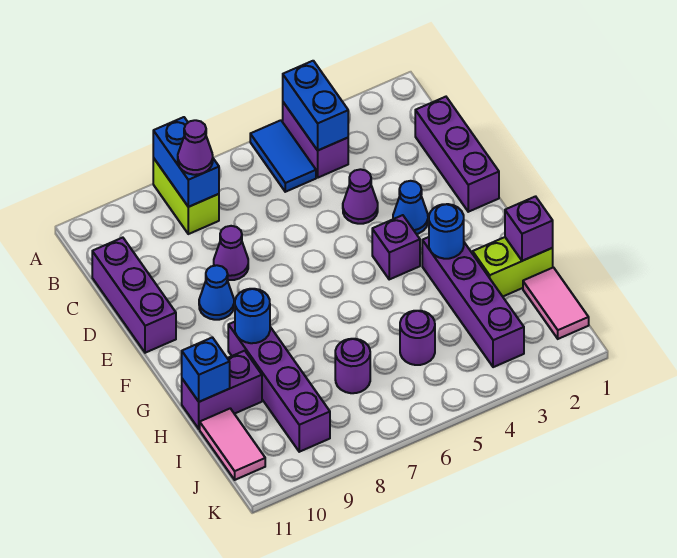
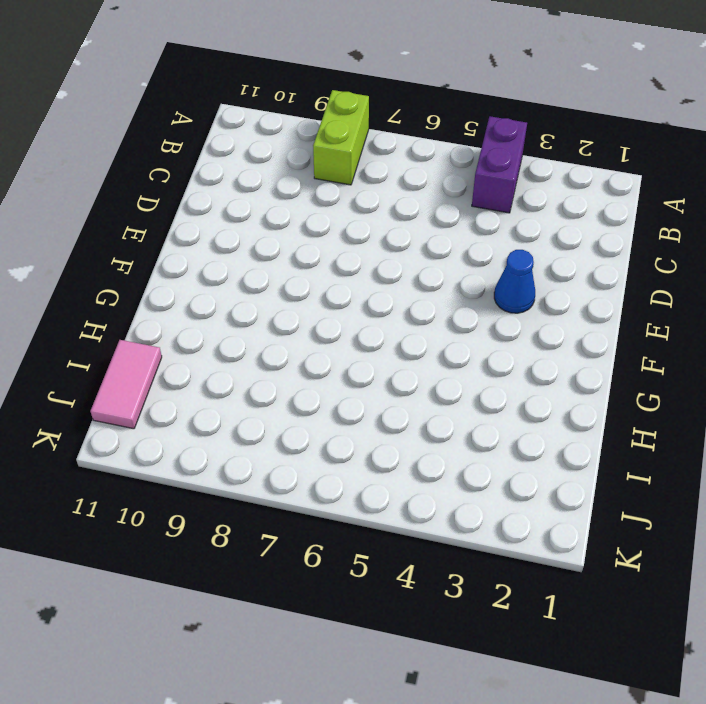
none -> blue 1x2 tile [250,120,316,192]
none -> purple 1x3 brick [415,97,499,212]
none -> purple 1x3 brick [92,238,176,353]

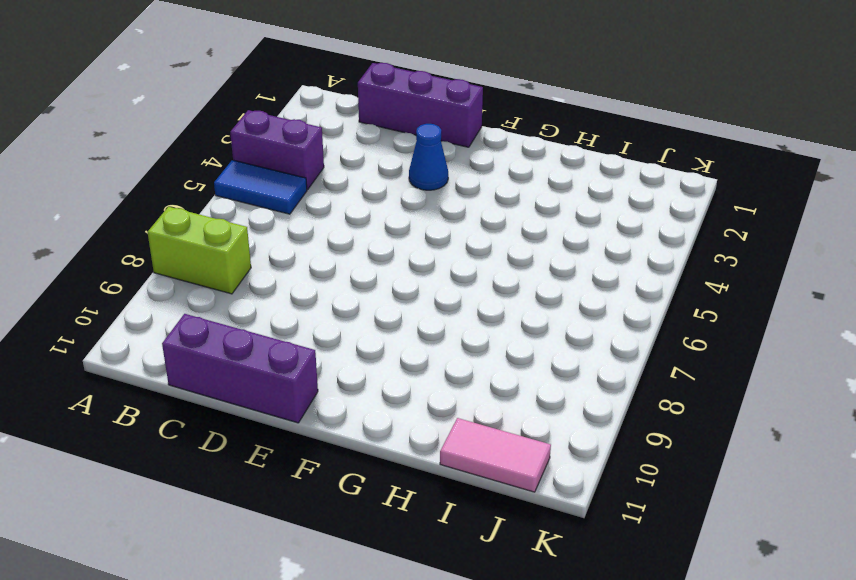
none -> purple 1x1 cone [343,169,378,224]
none -> purple 1x1 cone [214,226,248,280]
none -> blue 1x1 cone [199,265,234,320]

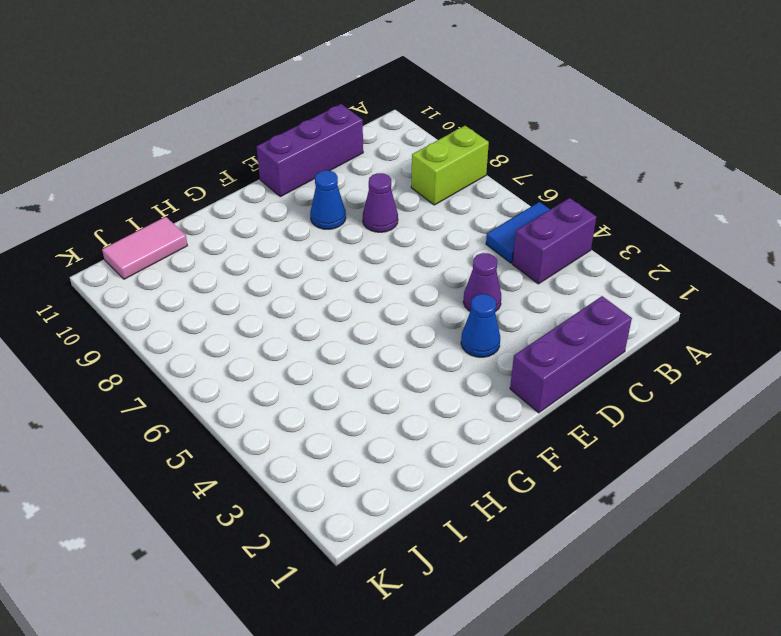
none -> purple 1x1 brick [372,215,420,279]
none -> purple 1x4 brick [422,237,524,367]
none -> purple 1x4 brick [228,322,330,452]

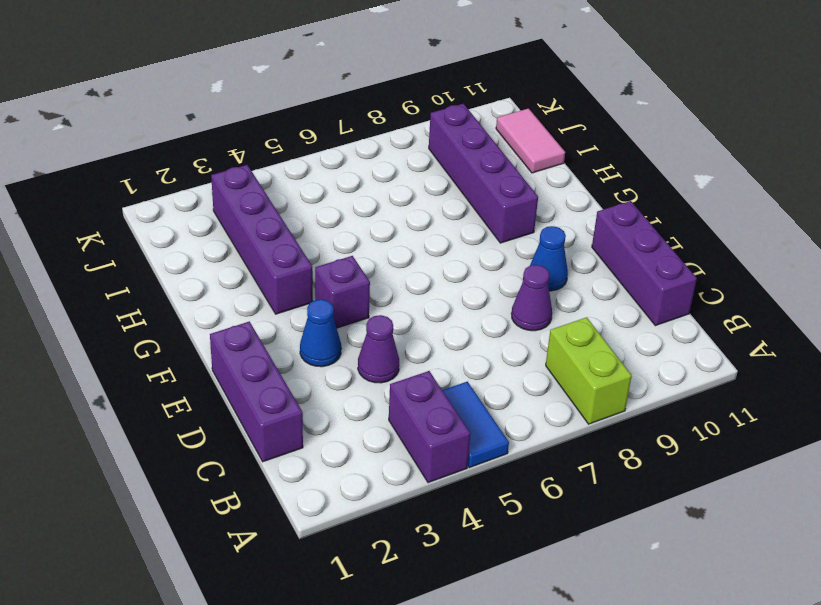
none -> lime 1x2 brick [473,237,553,296]
none -> purple 1x2 brick [182,351,262,429]
none -> pink 1x2 tile [523,267,589,339]

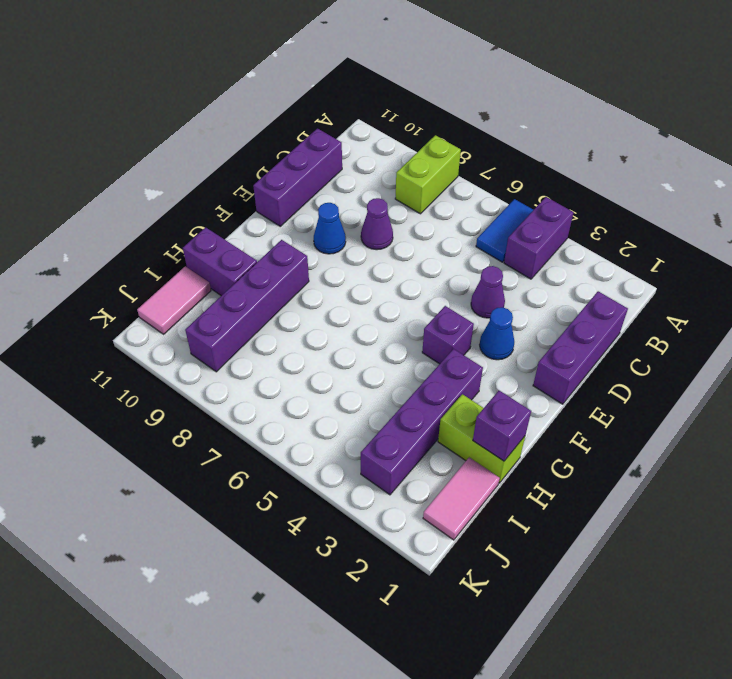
none -> purple 1x1 round brick [400,311,435,365]
none -> purple 1x1 round brick [335,339,370,393]
none -> blue 1x2 brick [283,61,348,150]

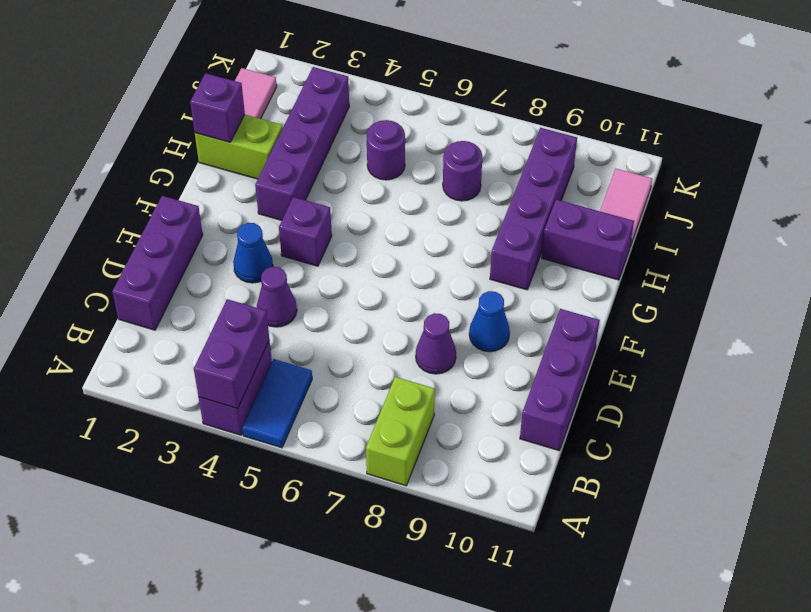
purple 1x2 brick [194,299,269,408] -> blue 1x2 brick [283,61,348,150]
none -> blue 1x2 brick [153,117,219,207]
none -> blue 1x1 round brick [429,204,464,259]
none -> blue 1x1 round brick [235,289,270,343]

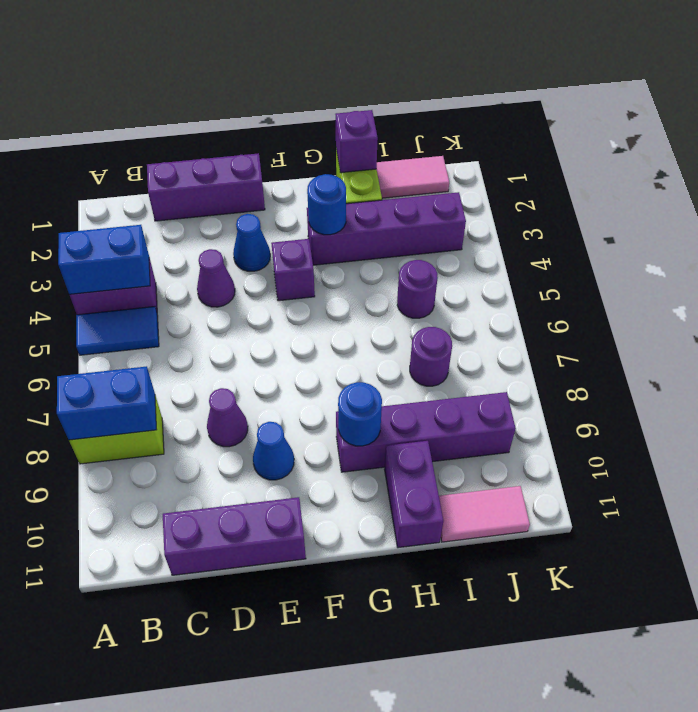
none -> blue 1x1 brick [182,337,230,402]
none -> purple 1x1 cone [178,120,213,175]

